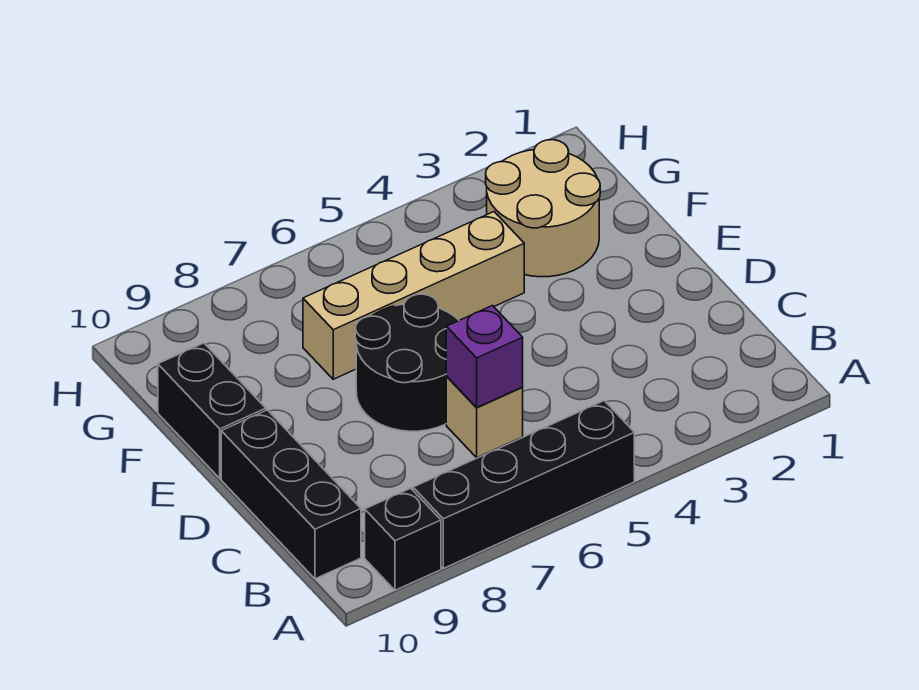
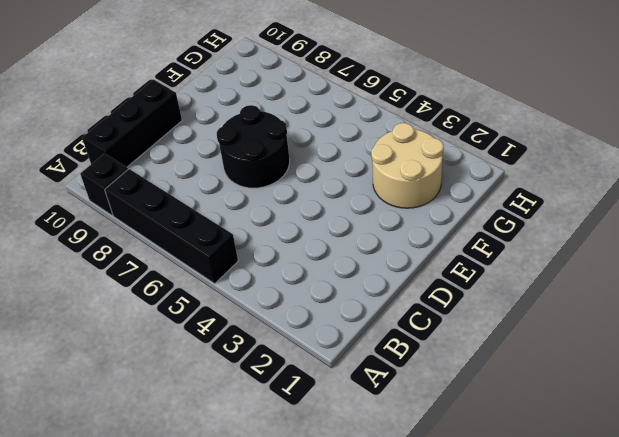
none -> tan 1x1 brick [446,377,523,458]
none -> black 1x2 brick [158,343,266,478]

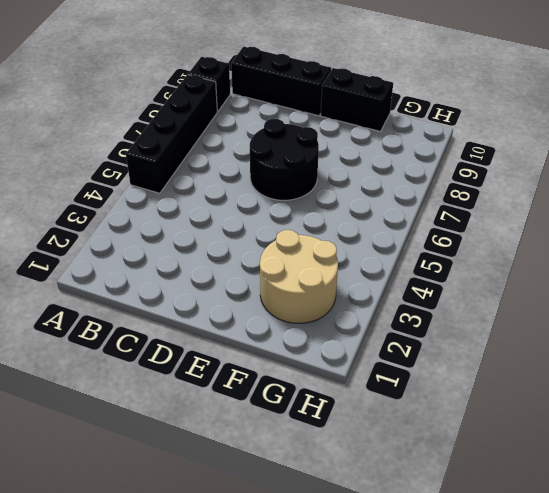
none -> tan 1x1 brick [446,377,523,458]
none -> tan 1x4 brick [303,212,524,379]

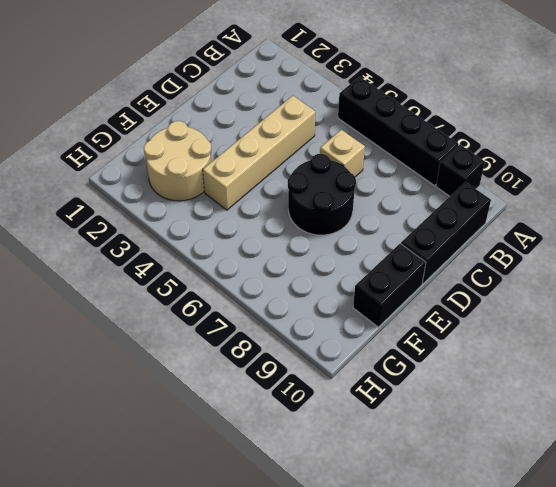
tan 1x4 brick [203,96,316,210] -> tan 1x4 brick turned to [303,212,524,379]
none -> purple 1x1 brick [446,306,523,408]

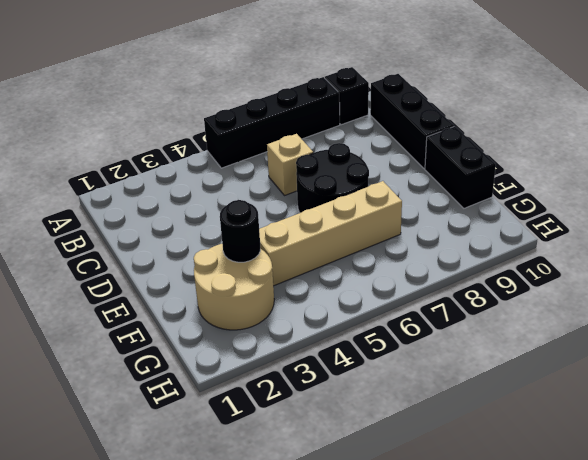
black 1x1 round brick [220,200,260,262] -> none
none -> purple 1x1 brick [446,306,523,408]

